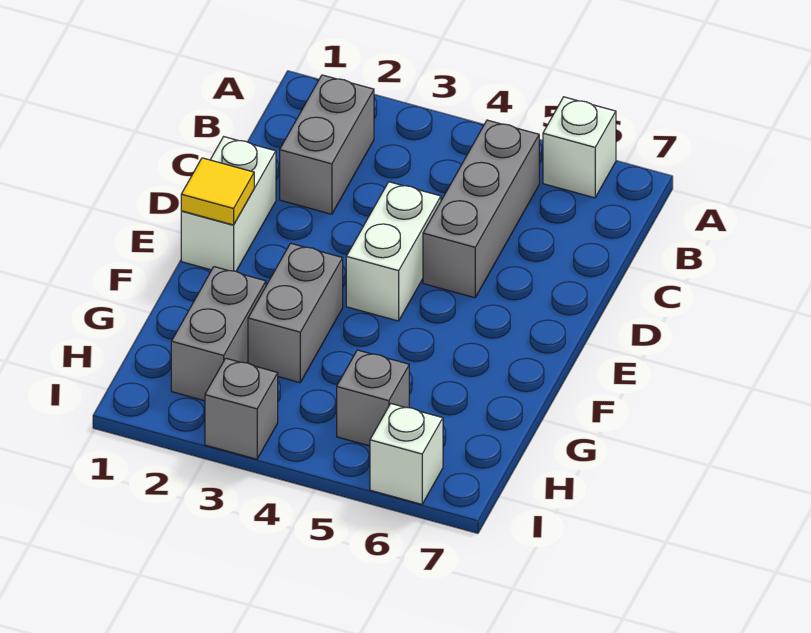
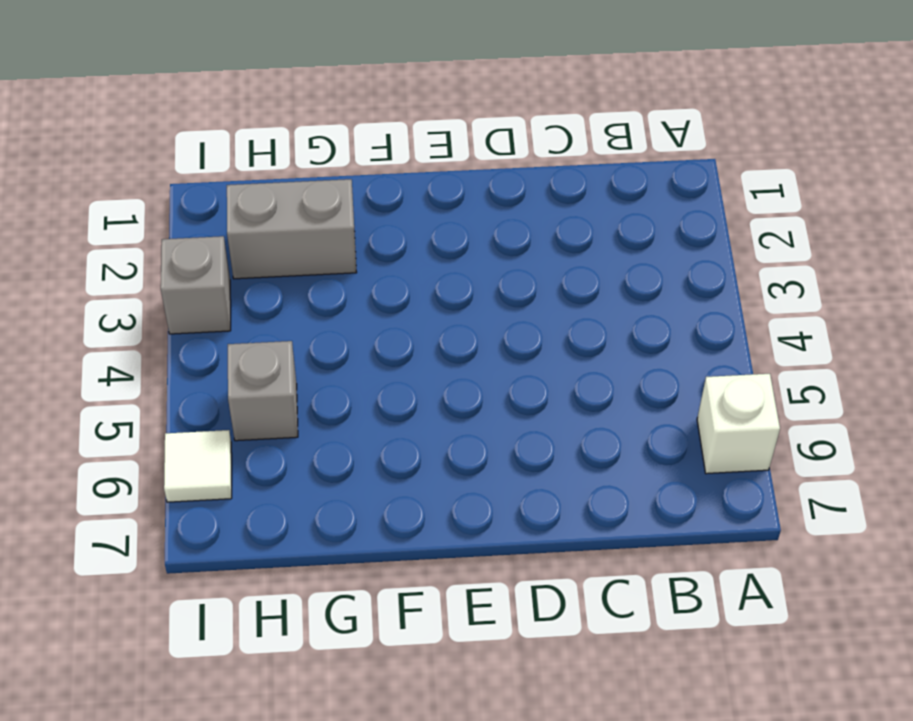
white 1x1 tile [164,430,232,502] -> white 1x1 brick [370,404,443,504]
none -> grey 1x2 brick [280,75,374,214]
none -> grey 1x3 brick [423,120,539,298]

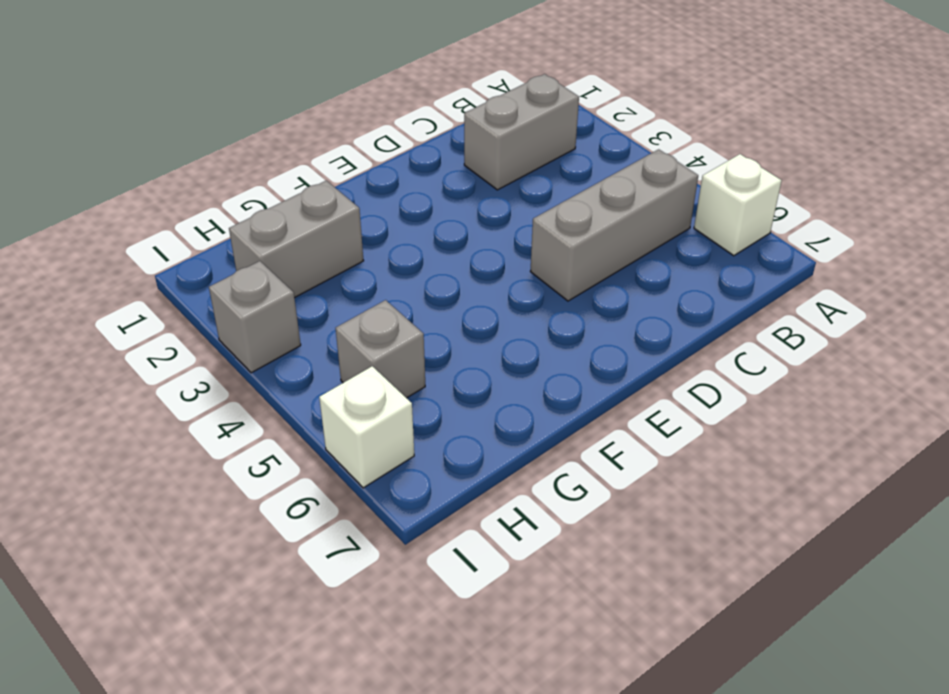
none -> white 1x2 brick [181,137,276,271]
none -> white 1x2 brick [346,182,441,321]

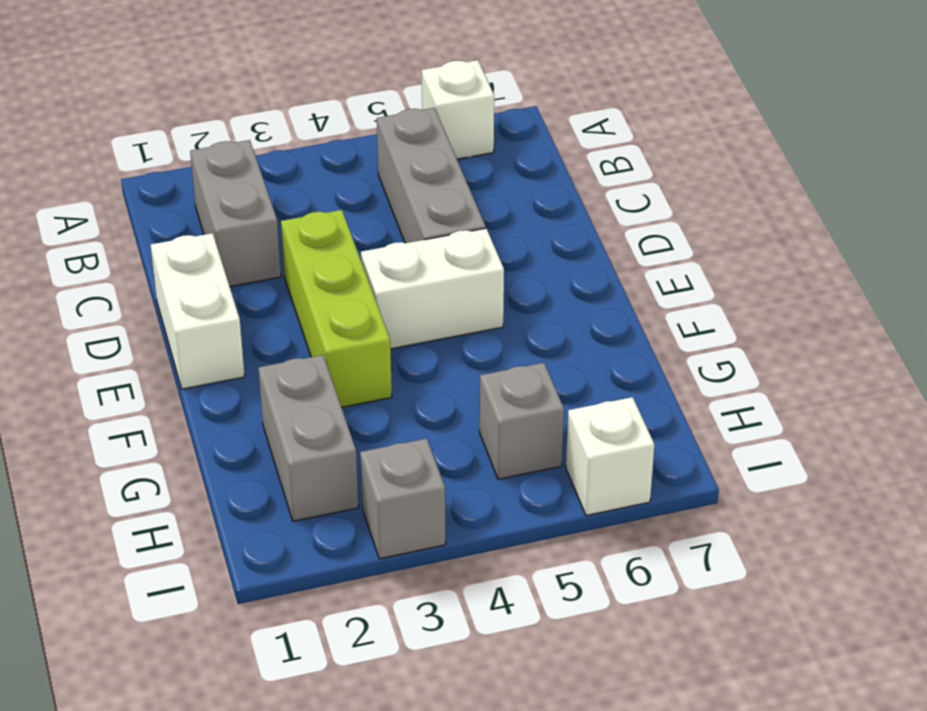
lime 1x3 brick [281,210,392,407] -> grey 1x2 brick [248,243,343,383]
white 1x2 brick [361,228,504,349] -> white 1x2 brick turned to [346,182,441,321]
none -> yellow 1x1 tile [181,158,254,225]

